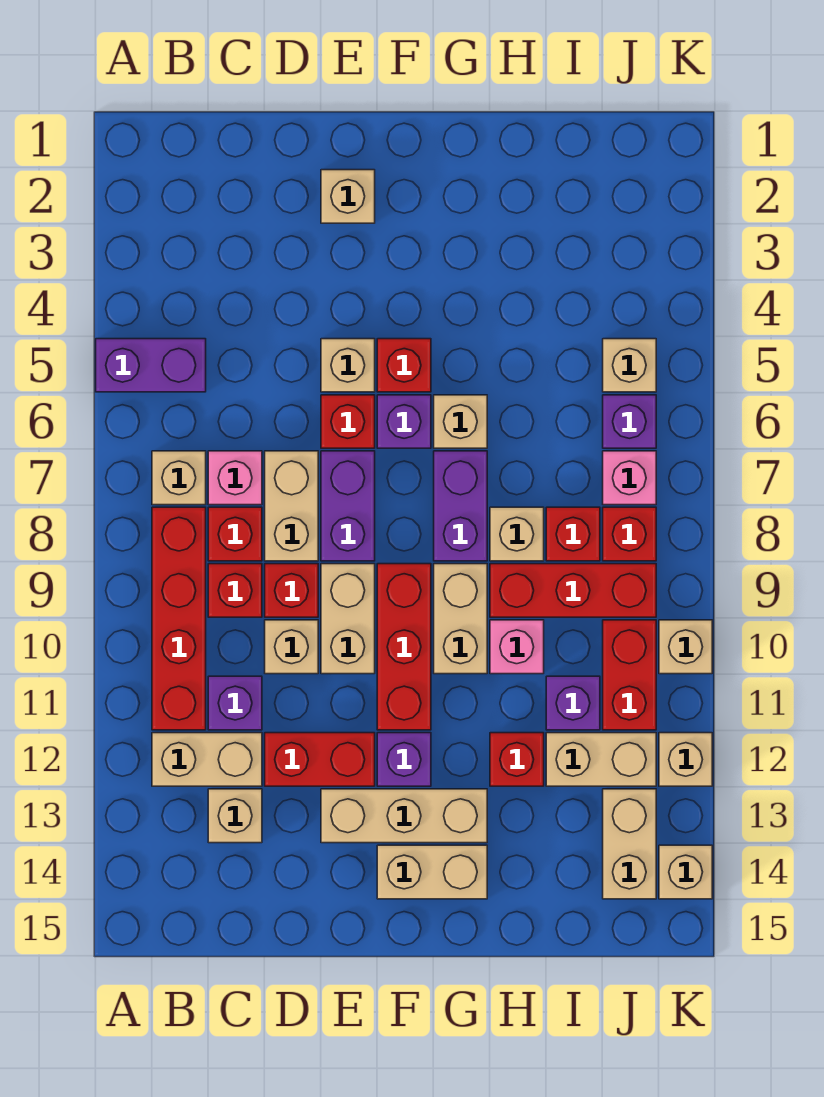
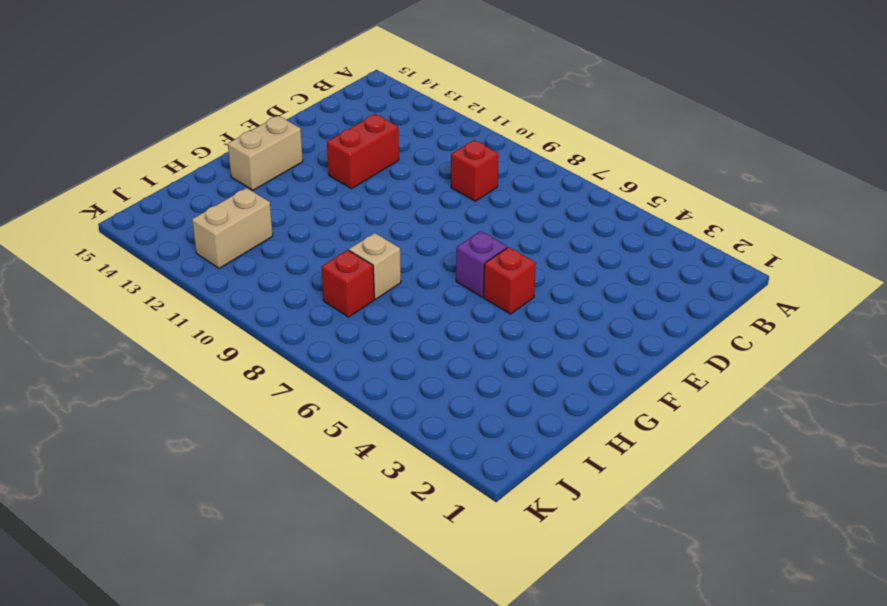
none -> purple 1x2 brick [96,339,206,392]
none -> tan 1x1 brick [152,451,206,505]
none -> red 1x4 brick [152,507,206,730]
none -> tan 1x2 brick [152,733,262,786]

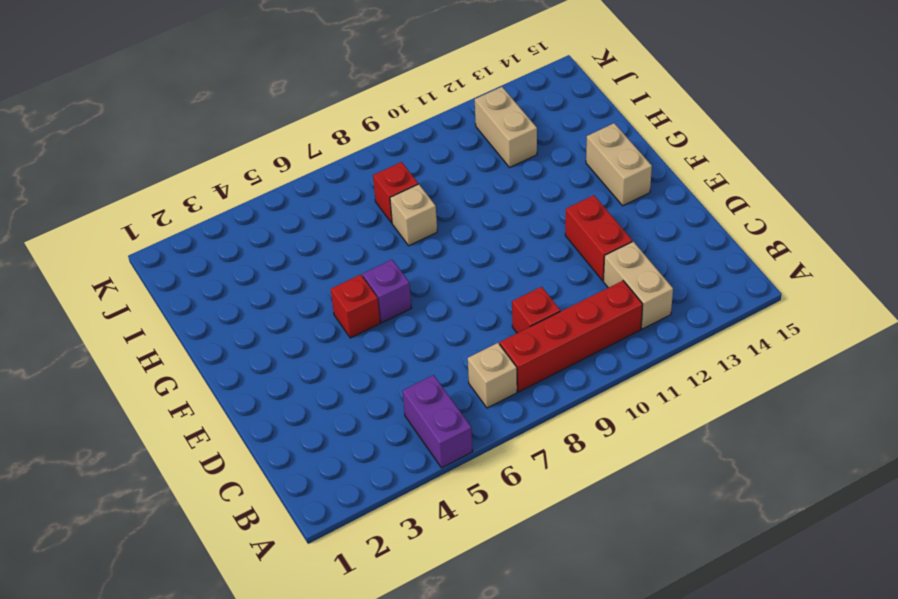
none -> pink 1x1 brick [208,451,262,505]
none -> red 1x1 brick [208,507,262,561]
none -> purple 1x1 brick [208,676,262,730]
none -> tan 1x1 brick [208,789,262,843]

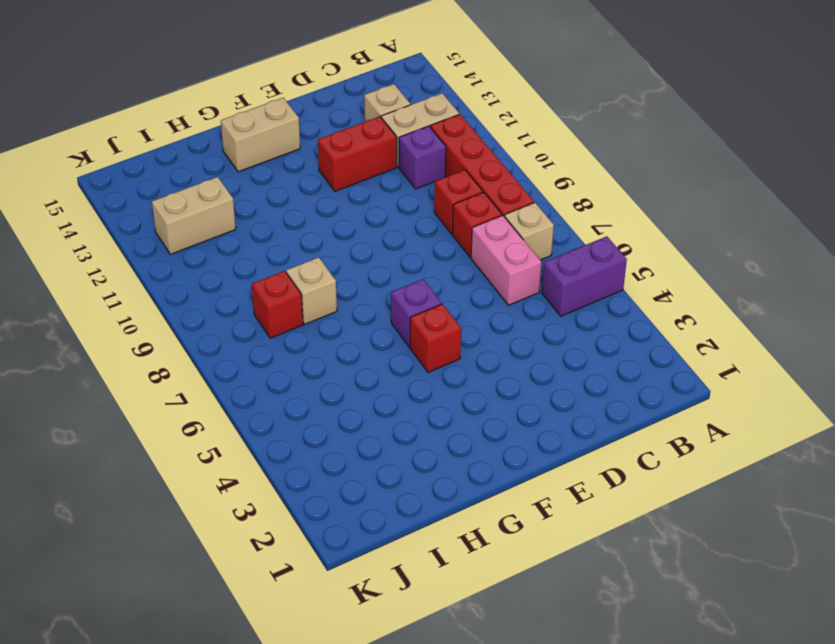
pink 1x2 brick [471,215,541,305] -> pink 1x1 brick [208,451,262,505]
none -> tan 1x2 brick [265,451,318,561]
none -> red 1x1 brick [265,564,318,617]
none -> tan 1x1 brick [265,620,318,674]
none -> tan 1x1 brick [321,170,375,223]

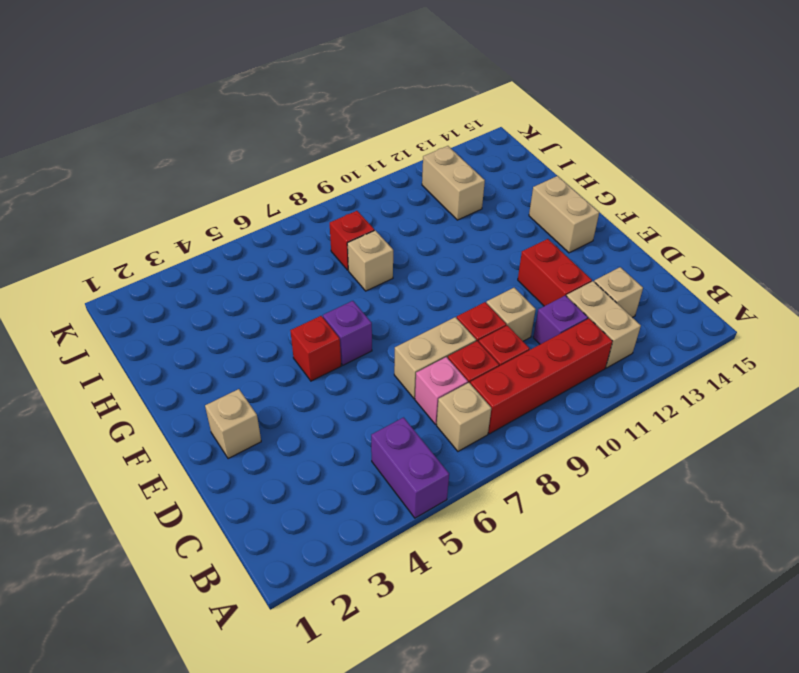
none -> tan 1x1 brick [321,339,375,392]
none -> red 1x1 brick [321,395,375,448]
none -> purple 1x2 brick [321,451,375,561]
none -> tan 1x2 brick [321,564,375,674]

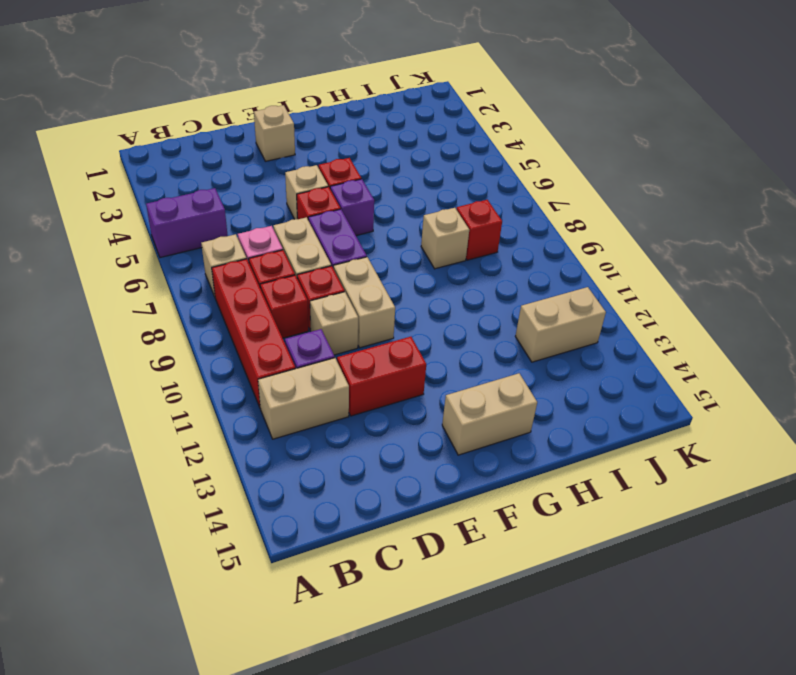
none -> tan 1x1 brick [208,789,262,843]
none -> tan 1x3 brick [321,789,487,843]
none -> red 1x3 brick [377,564,431,730]
none -> purple 1x1 brick [377,733,431,786]

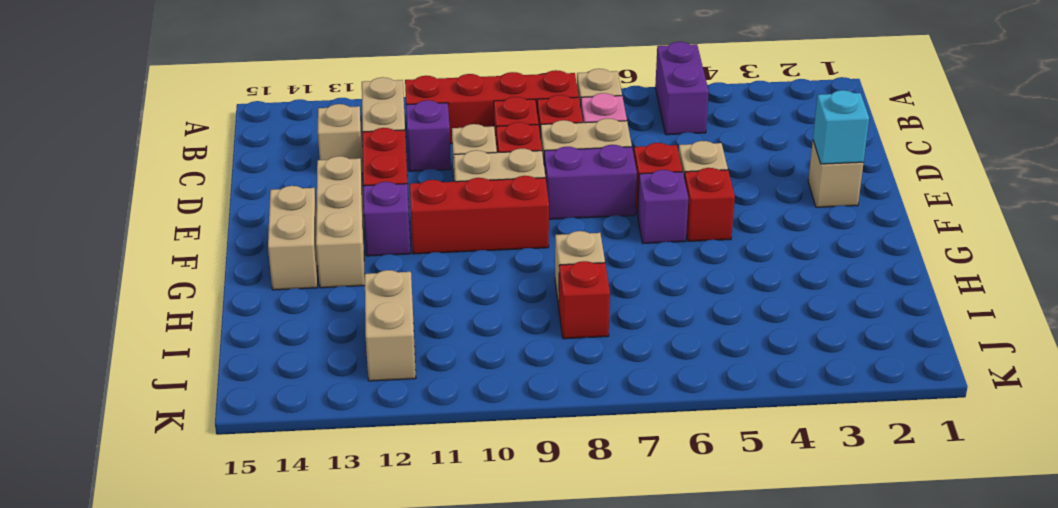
cyan 1x1 brick [813,90,869,164] -> none
none -> tan 1x1 brick [434,395,487,448]
none -> purple 1x2 brick [434,451,487,561]
none -> tan 1x2 brick [434,564,487,674]
none -> red 1x3 brick [490,564,656,617]

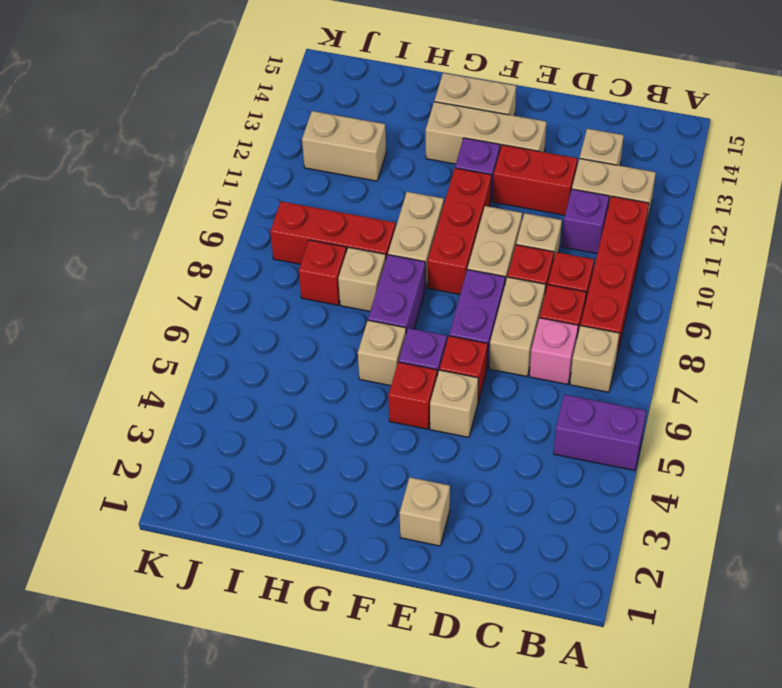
none -> pink 1x1 brick [490,620,544,674]
none -> red 1x1 brick [490,733,544,786]
none -> purple 1x1 brick [546,676,600,730]
none -> tan 1x1 brick [603,339,656,392]

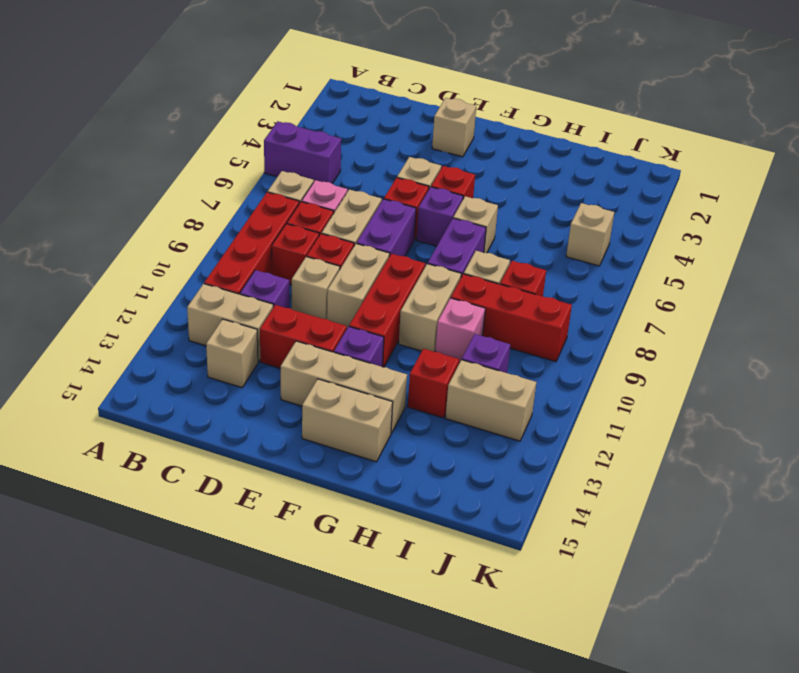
none -> purple 1x1 brick [603,395,656,448]
none -> pink 1x1 brick [603,451,656,505]
none -> red 1x1 brick [603,507,656,561]
none -> red 1x2 brick [603,620,656,730]

